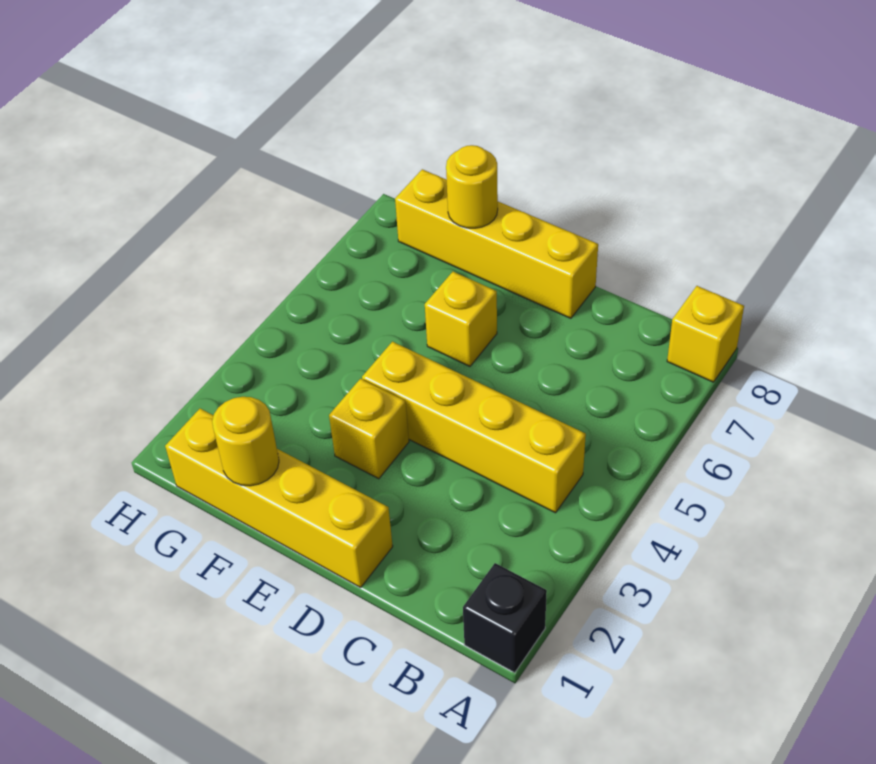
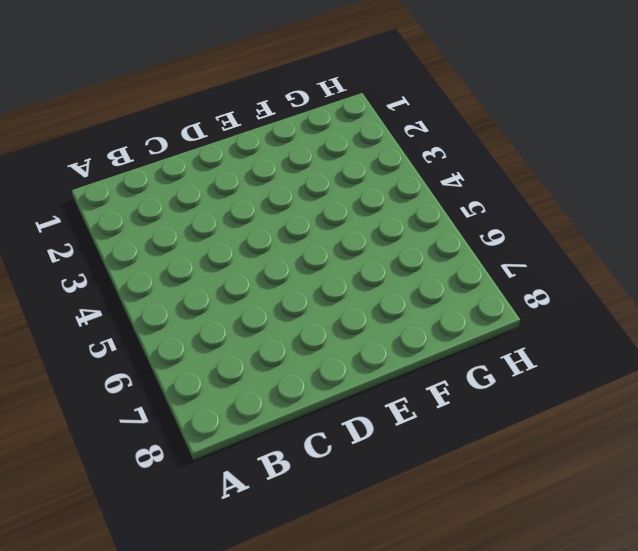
none -> black 1x1 brick [463,563,547,673]
none -> yellow 1x1 brick [667,286,744,382]

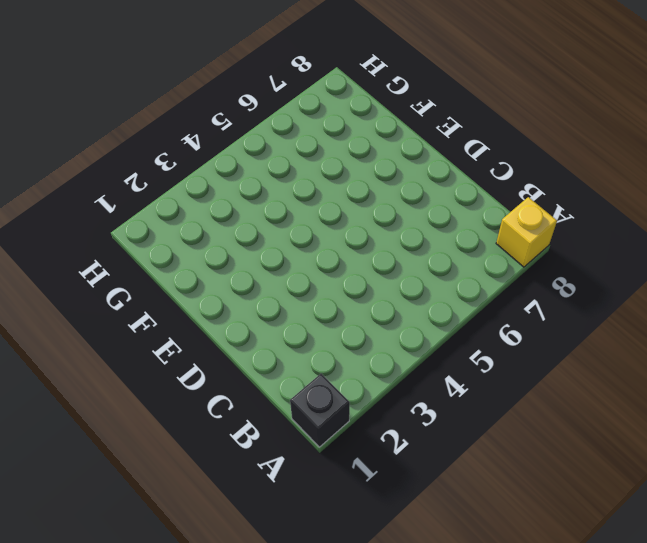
none -> yellow 1x4 brick [362,342,586,513]
none -> yellow 1x4 brick [165,409,393,588]

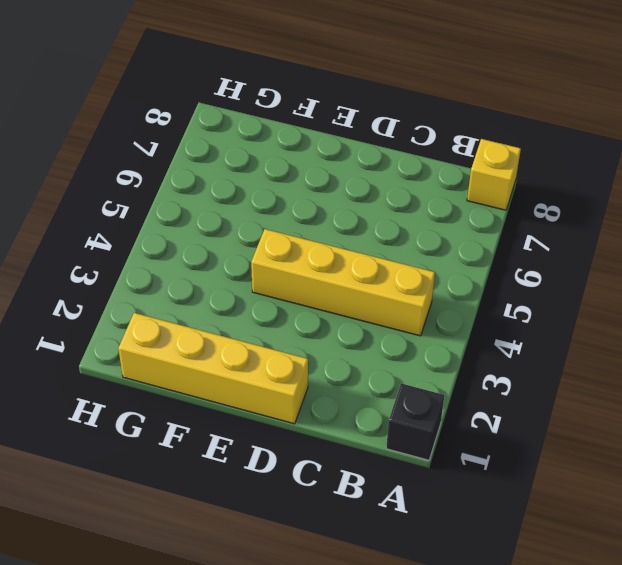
none -> yellow 1x4 brick [395,169,598,318]
none -> yellow 1x1 brick [329,379,409,479]

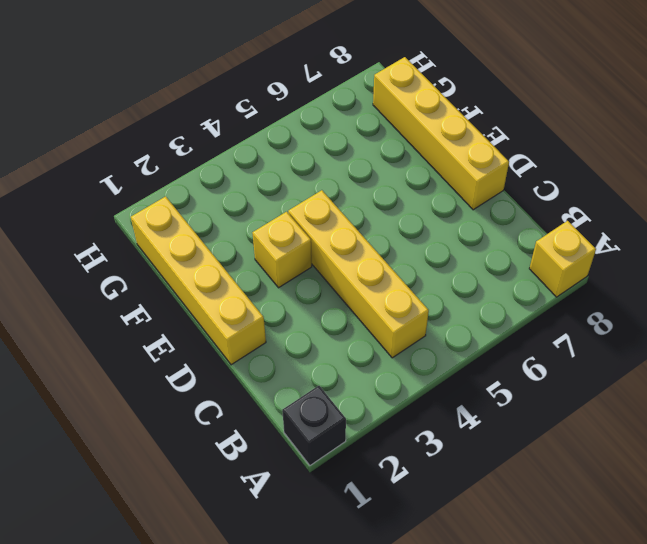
none -> yellow 1x1 brick [425,272,497,366]
none -> yellow 1x1 round brick [212,397,279,486]

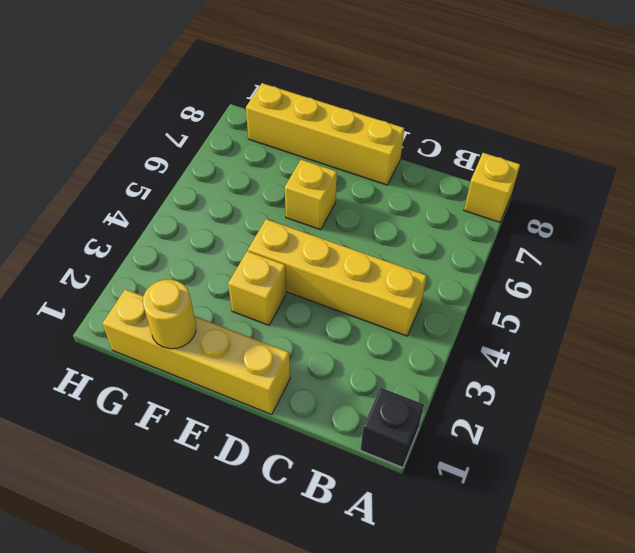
none -> yellow 1x1 round brick [446,145,498,228]

